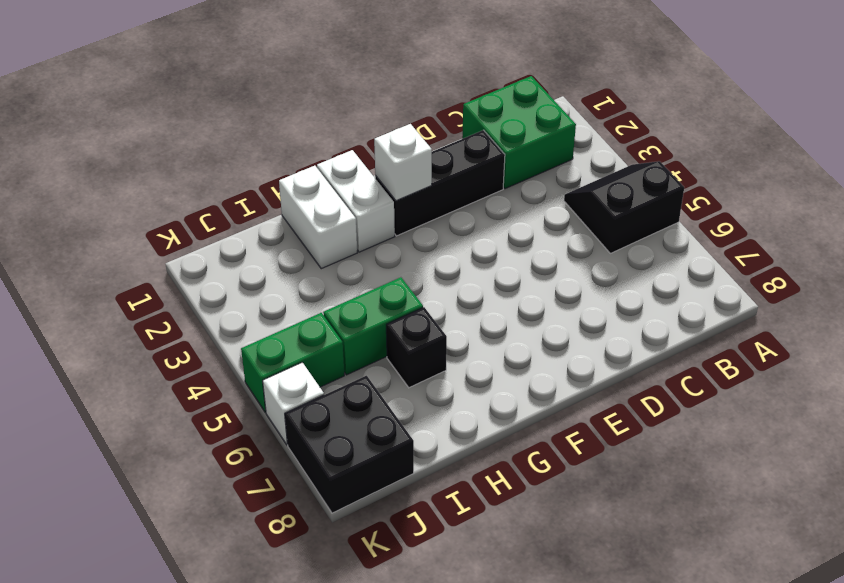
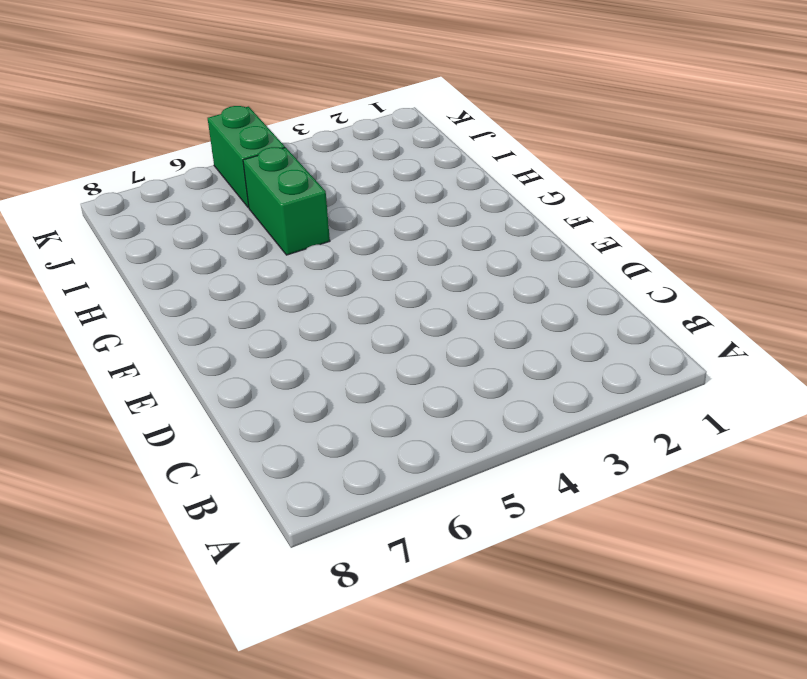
none -> black 2x2 slope [564,161,684,253]
none -> green 2x2 brick [462,76,576,189]

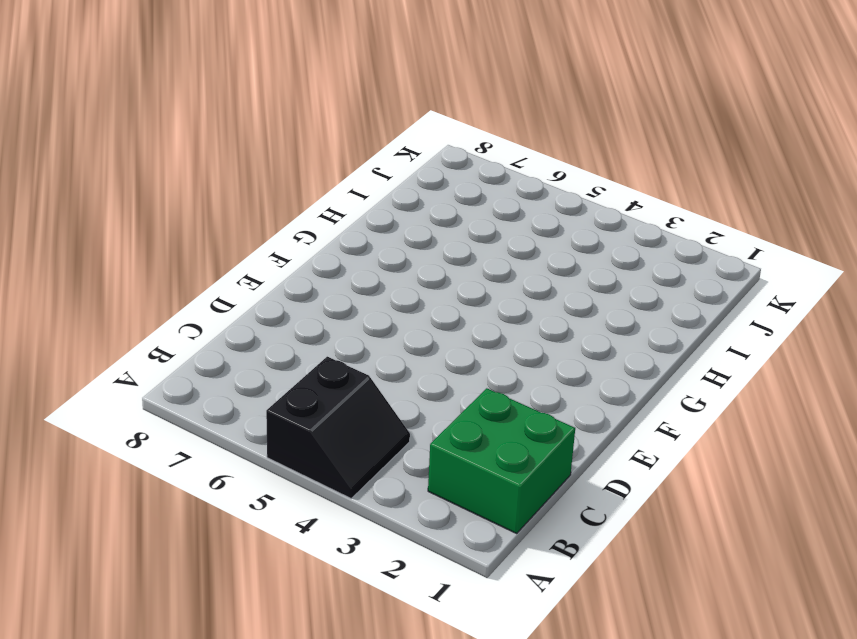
none -> black 1x3 brick [375,130,505,236]
none -> white 1x2 brick [317,150,395,252]

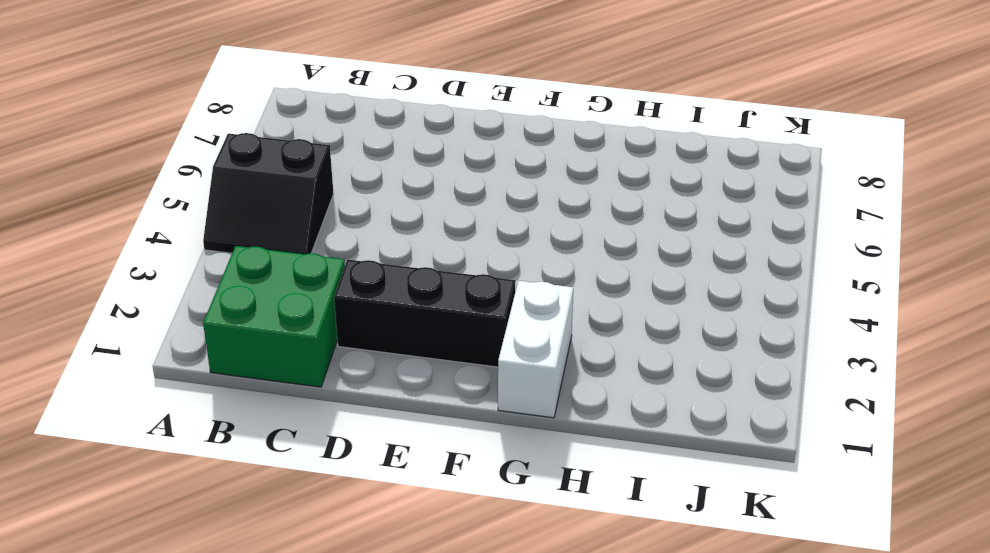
none -> white 1x2 brick [279,166,357,269]
none -> green 1x2 brick [323,277,423,375]

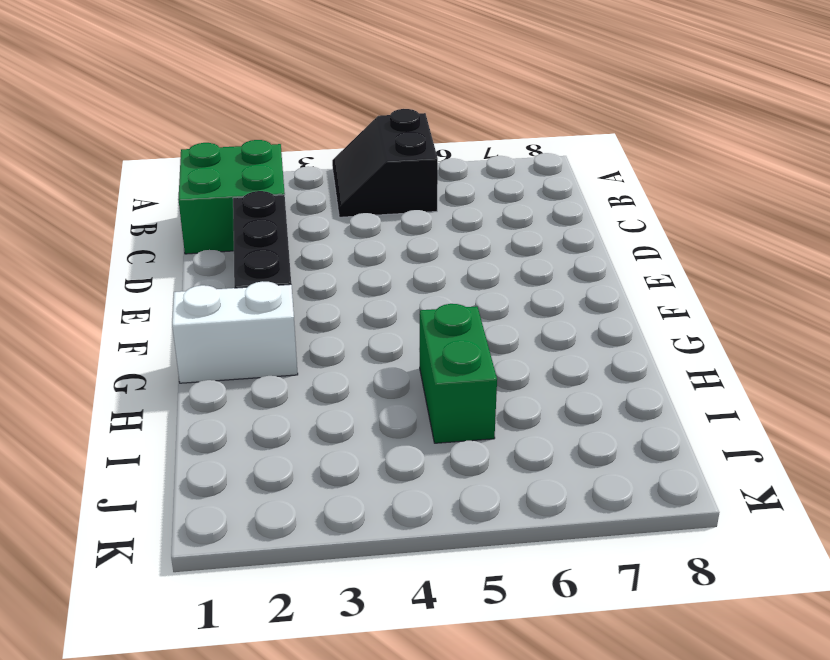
none -> white 1x2 brick [279,166,357,269]
none -> black 1x1 brick [386,307,447,388]

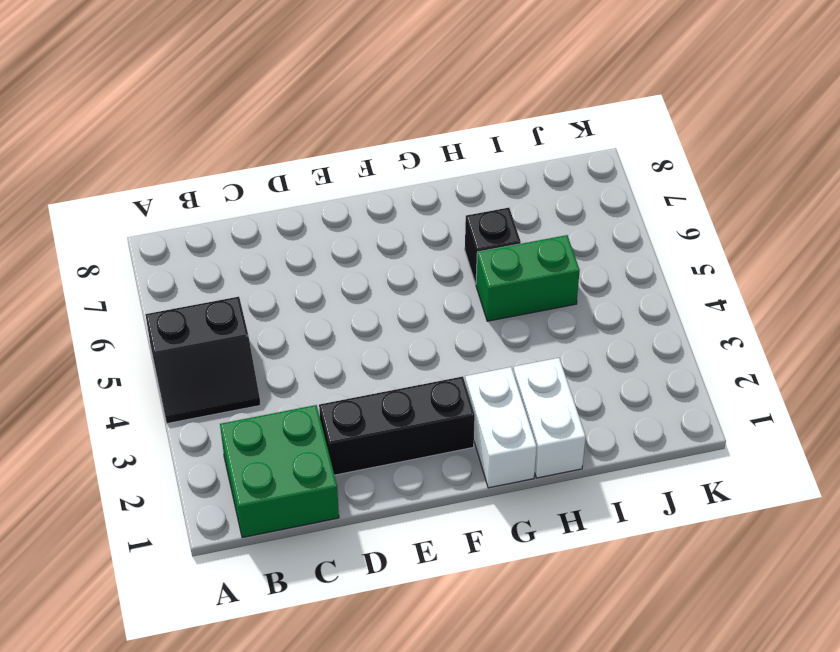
none -> green 1x2 brick [241,313,344,412]
none -> black 2x2 brick [285,376,414,513]

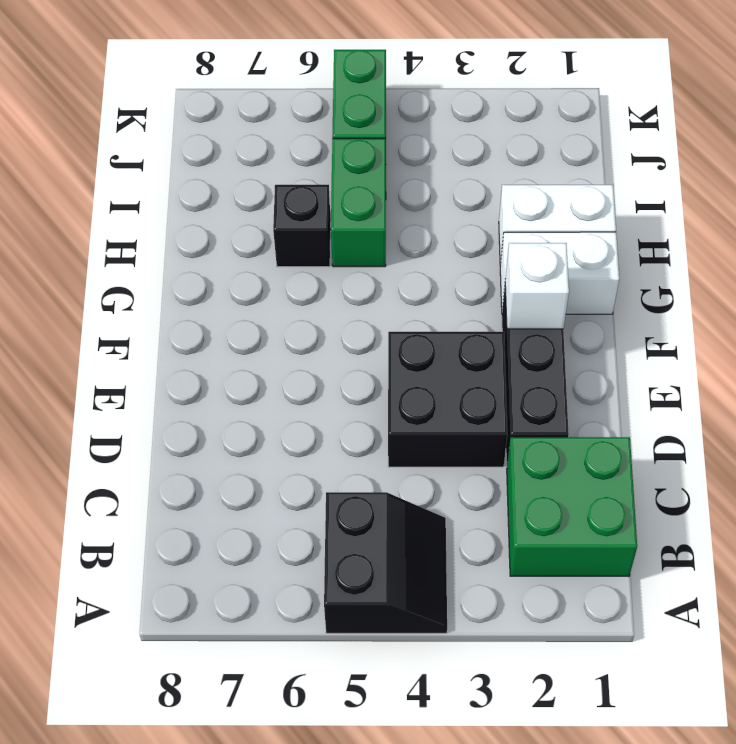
black 2x2 brick [388,332,507,467] -> black 2x2 brick moved to [285,376,414,513]
none -> white 1x1 brick [263,362,324,445]

